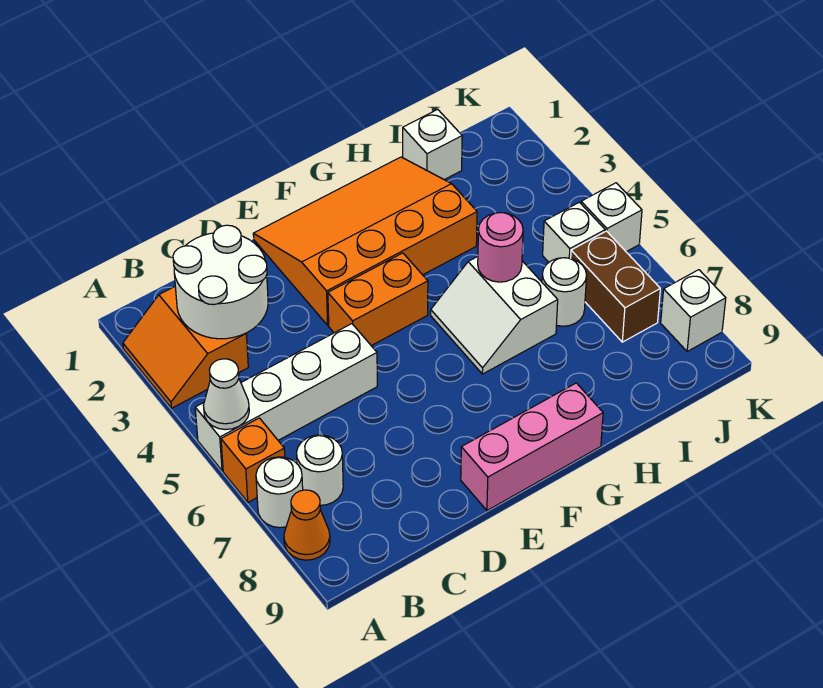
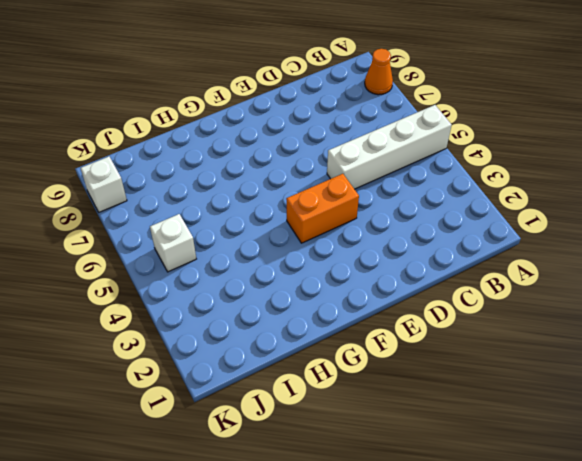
none -> orange 2x2 slope [123,287,248,408]
none -> orange 1x1 brick [221,418,285,502]
none -> white 1x1 round brick [256,457,303,528]

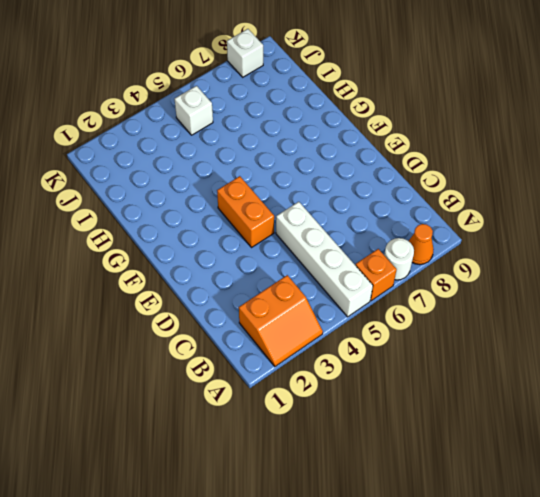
none -> white 1x1 round brick [297,435,343,505]
none -> orange 3x4 slope [253,157,477,325]
none -> pink 1x3 brick [461,383,603,510]

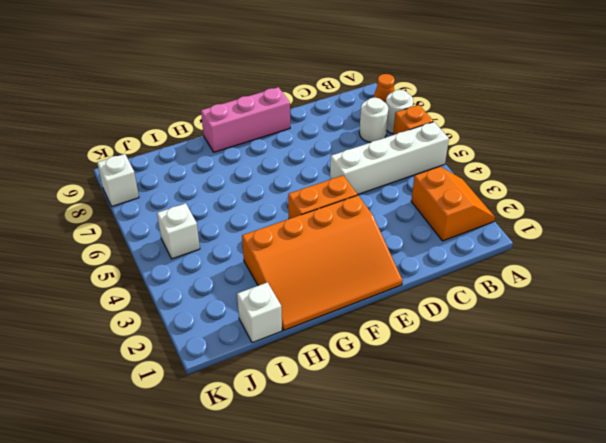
none -> white 2x2 slope [431,257,558,374]
none -> white 1x1 round brick [542,258,587,326]
none -> brown 1x2 brick [571,231,660,342]

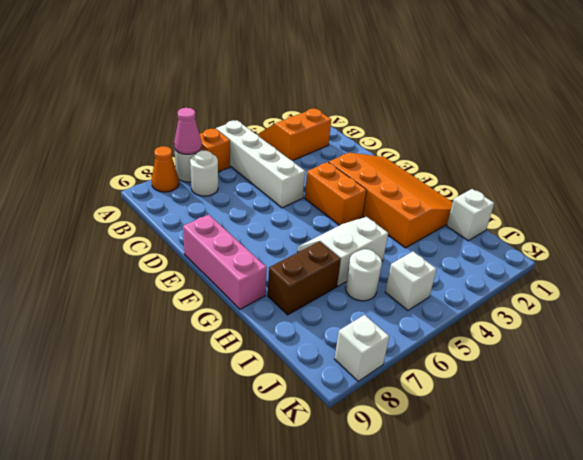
pink 1x1 cone [174,108,202,154] -> none
brown 1x2 brick [268,241,341,315] -> brown 1x2 brick moved to [571,231,660,342]
none -> white 1x1 brick [581,183,642,252]
none -> white 1x1 cone [203,359,249,430]
none -> white 2x2 round brick [173,225,268,339]

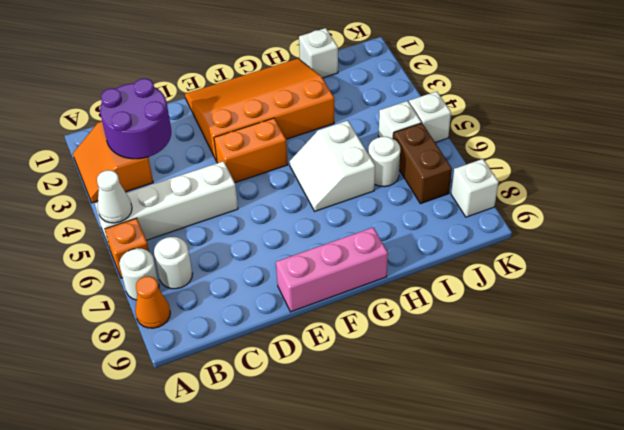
purple 2x2 round brick [100,79,171,159] -> white 2x2 round brick [173,225,268,339]
none -> pink 1x1 round brick [478,213,523,282]

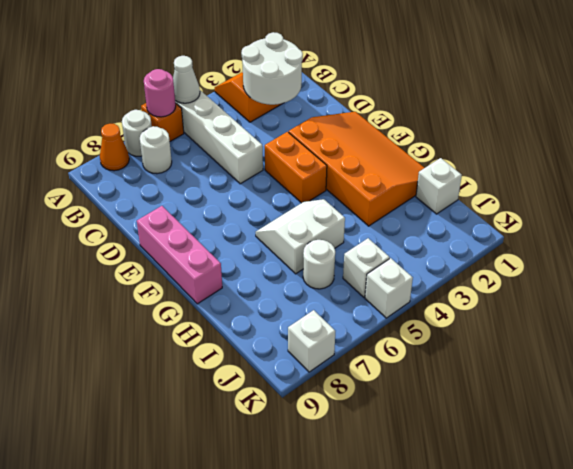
pink 1x1 round brick [144,69,176,117] -> pink 1x1 round brick moved to [478,213,523,282]
none -> brown 1x2 brick [571,231,660,342]

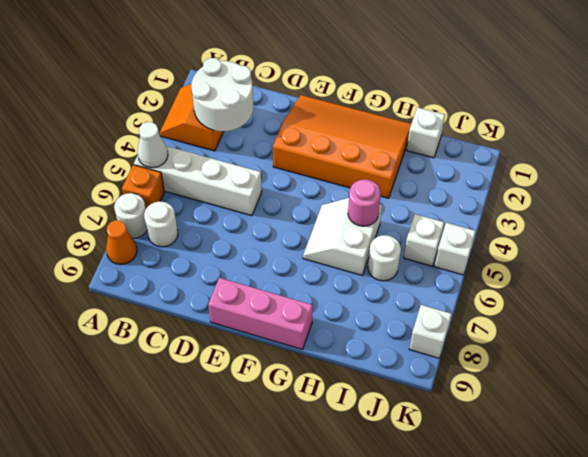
none -> orange 1x2 brick [328,253,428,346]
none -> brown 1x2 brick [571,231,660,342]

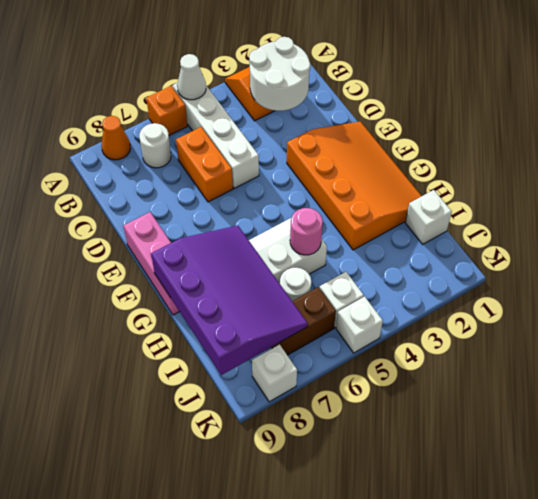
orange 1x2 brick [176,127,233,202] -> orange 1x2 brick moved to [328,253,428,346]
purple 3x4 slope [151,226,308,375] -> none
none -> white 1x1 round brick [256,457,303,528]

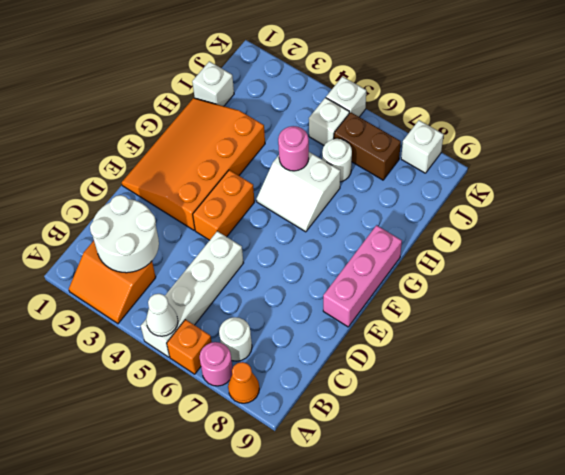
pink 1x1 round brick [200,342,233,386] -> white 1x1 round brick [256,457,303,528]

